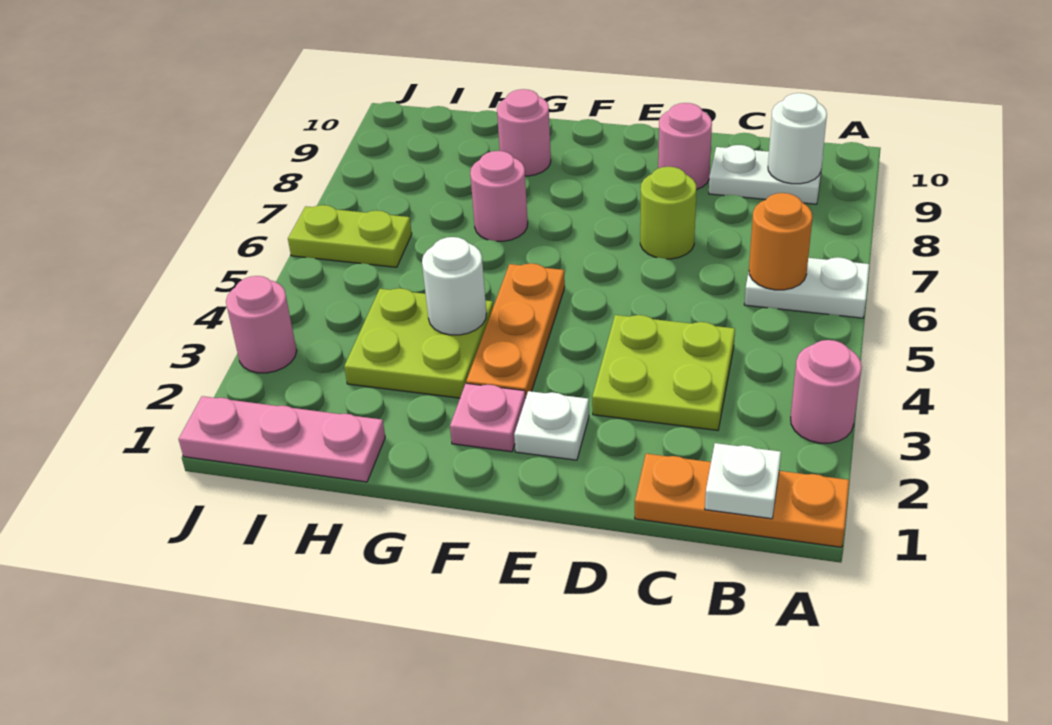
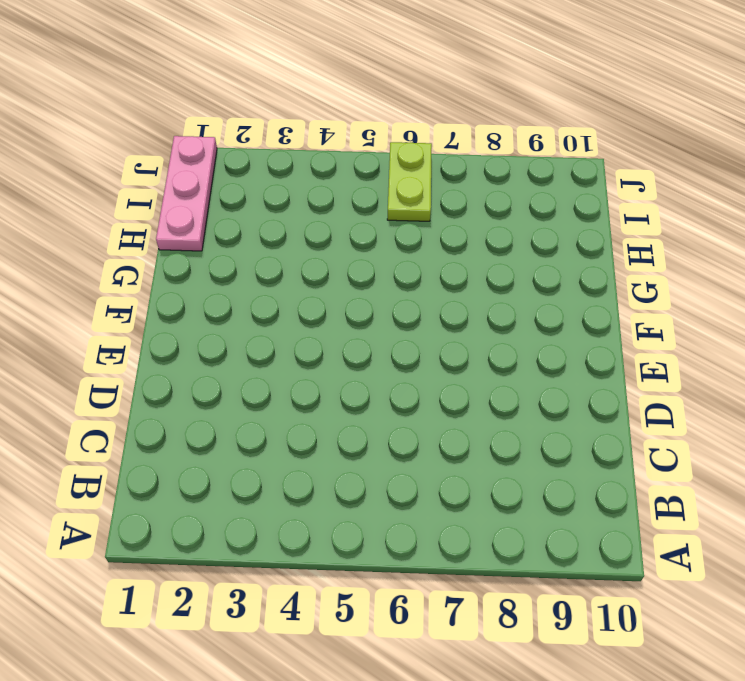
none -> orange 1x3 plate [635,454,849,547]
none -> pink 1x1 round brick [791,340,862,443]
none -> white 1x2 plate [744,257,869,318]

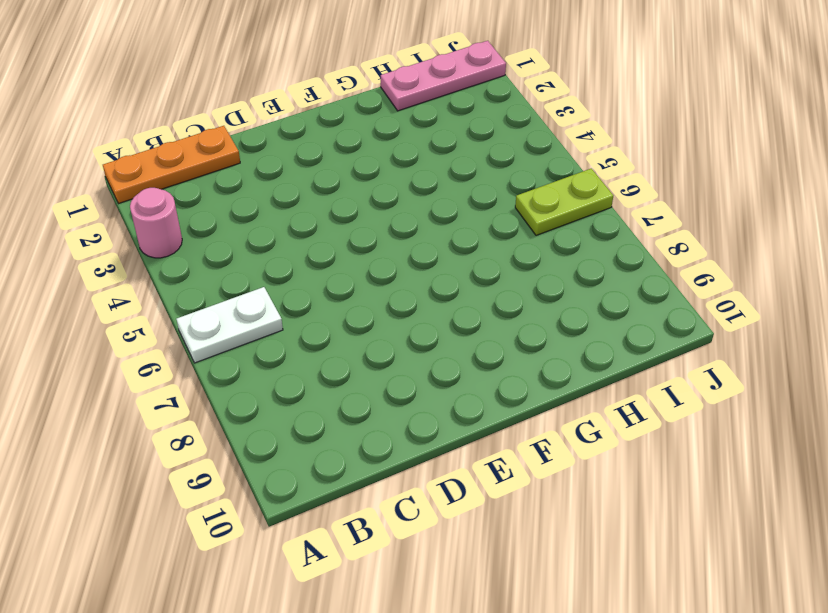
none -> white 1x2 plate [709,145,823,204]
none -> lime 2x2 plate [592,315,735,430]
none -> lime 1x1 round brick [640,167,696,259]

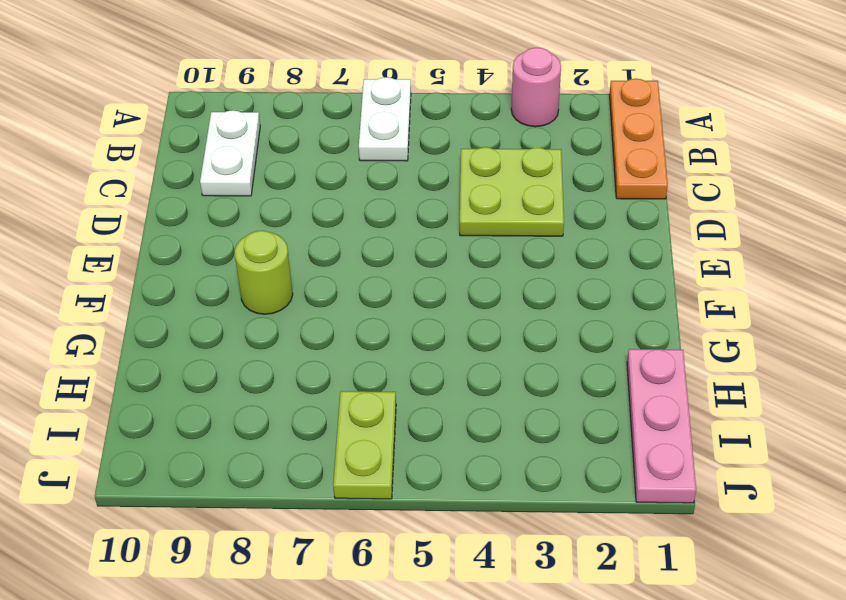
lime 1x1 round brick [235,231,293,314] -> lime 1x1 round brick moved to [640,167,696,259]
none -> pink 1x1 round brick [658,103,712,190]
none -> white 1x1 plate [514,391,589,460]
none -> pink 1x1 plate [450,383,526,452]

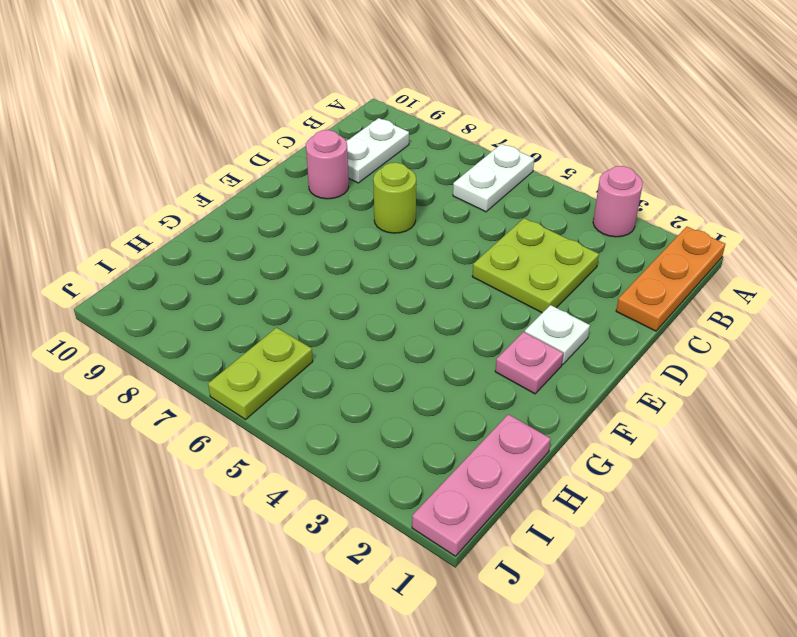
none -> orange 1x3 plate [466,263,565,398]
none -> lime 2x2 plate [344,288,493,398]
none -> pink 1x1 round brick [470,151,528,241]

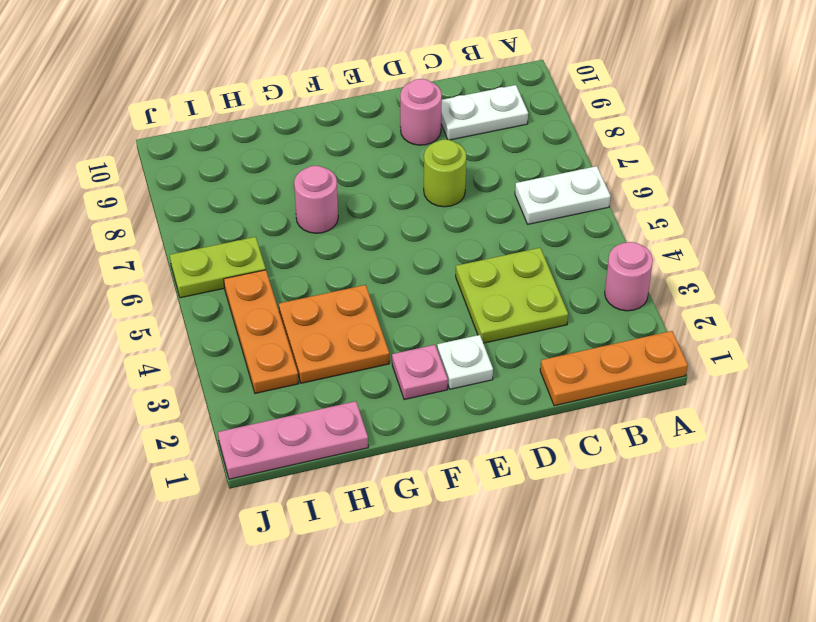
orange 2x2 plate [279,285,389,383] -> lime 2x2 plate [344,288,493,398]
orange 1x3 plate [224,270,299,393] -> orange 1x3 plate moved to [466,263,565,398]
none -> pink 1x1 round brick [497,89,551,176]
none -> pink 1x1 round brick [226,276,297,373]
none -> white 1x1 plate [705,443,781,519]

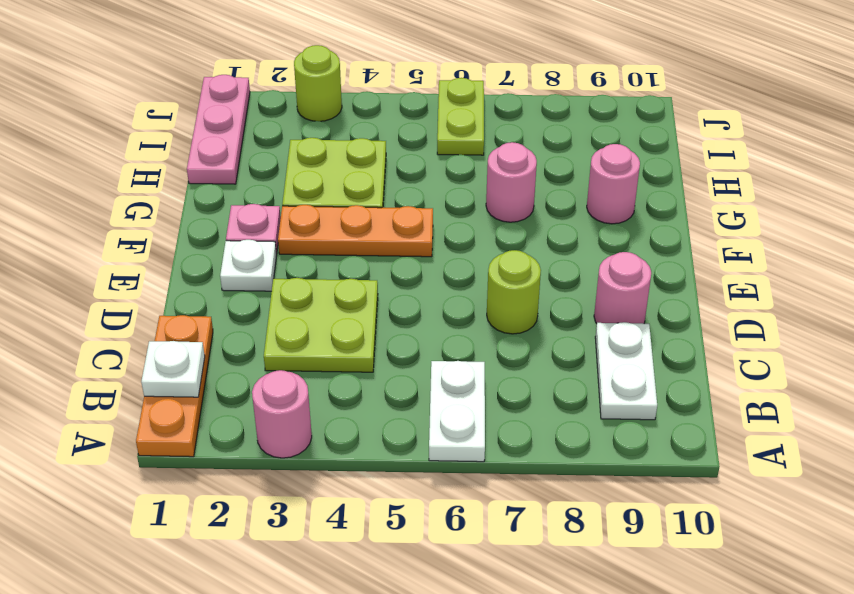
lime 1x1 round brick [294,45,342,121] -> pink 1x1 round brick [226,276,297,373]
none -> orange 1x1 round brick [749,193,812,290]
none -> white 1x1 round brick [768,93,827,184]
none -> white 1x1 round brick [422,237,486,335]

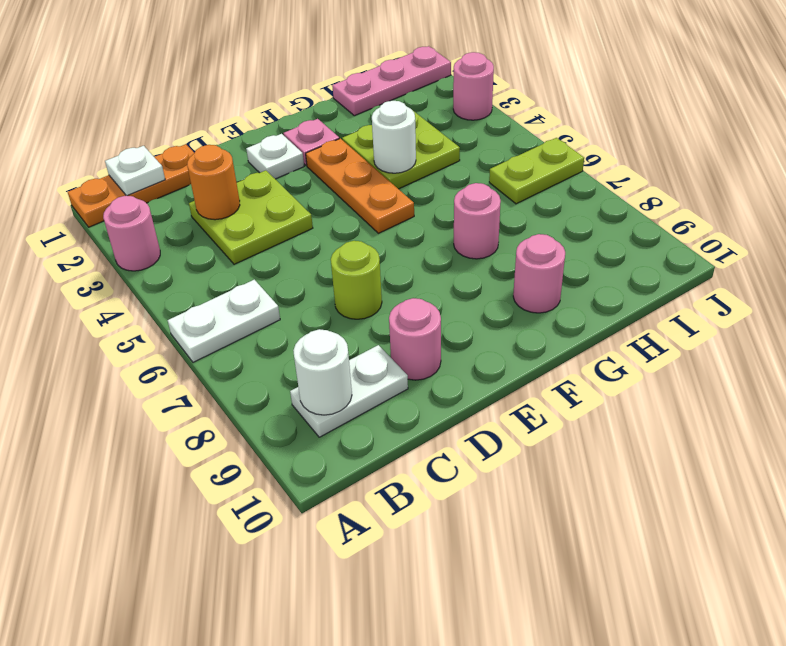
orange 1x1 round brick [187,145,240,220] -> orange 1x1 round brick moved to [749,193,812,290]

